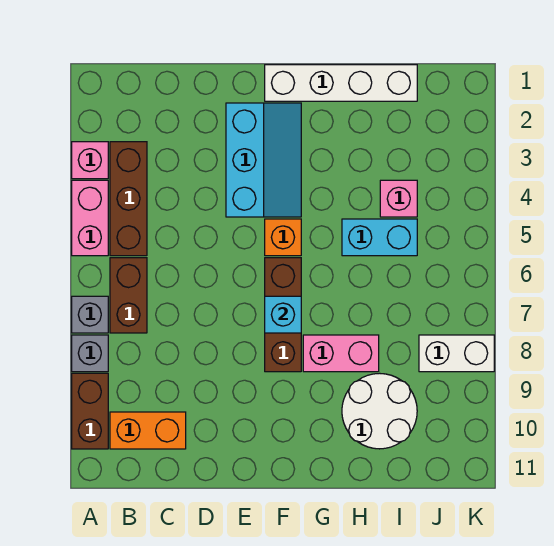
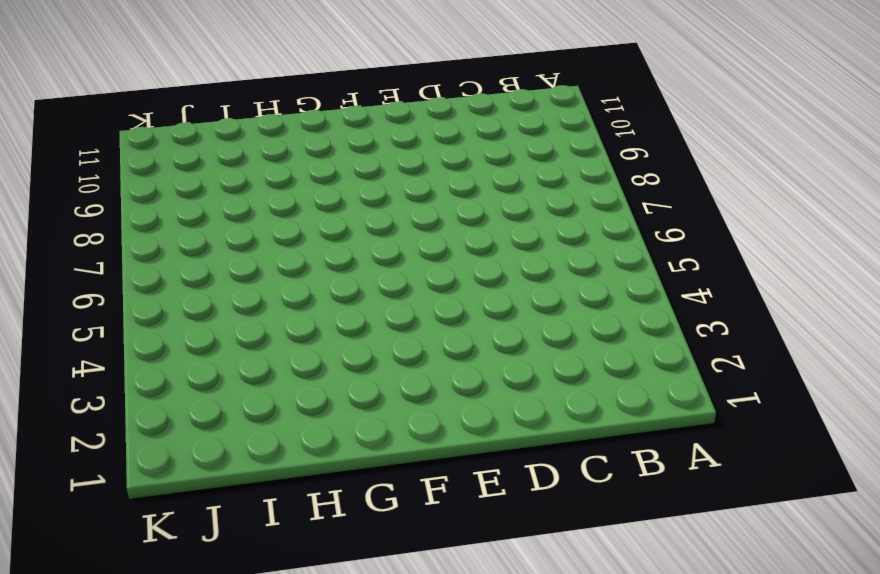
none -> pink 1x1 brick [72,142,108,179]
none -> pink 1x2 brick [72,180,108,256]
none -> grey 1x1 brick [72,296,108,333]

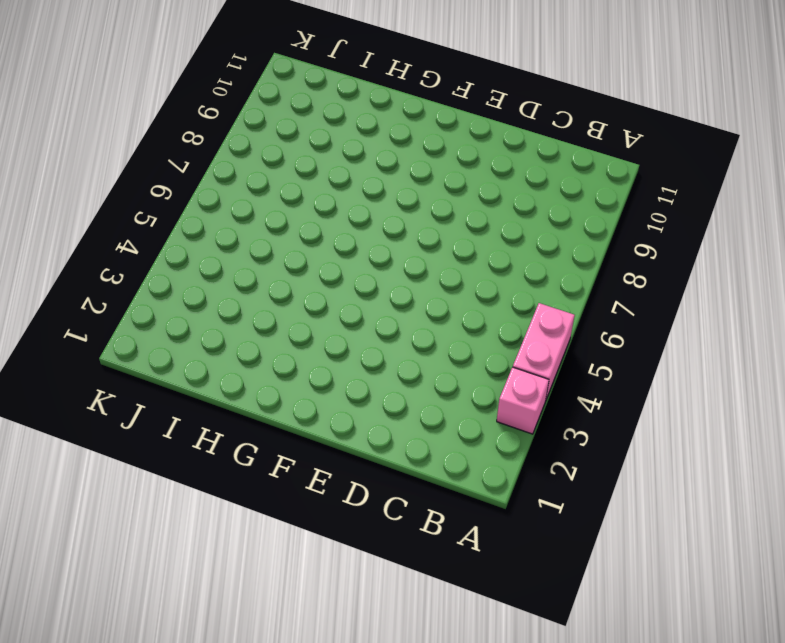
none -> grey 1x1 brick [72,296,108,333]
none -> grey 1x1 brick [72,335,108,372]
none -> brown 1x2 brick [72,373,108,449]

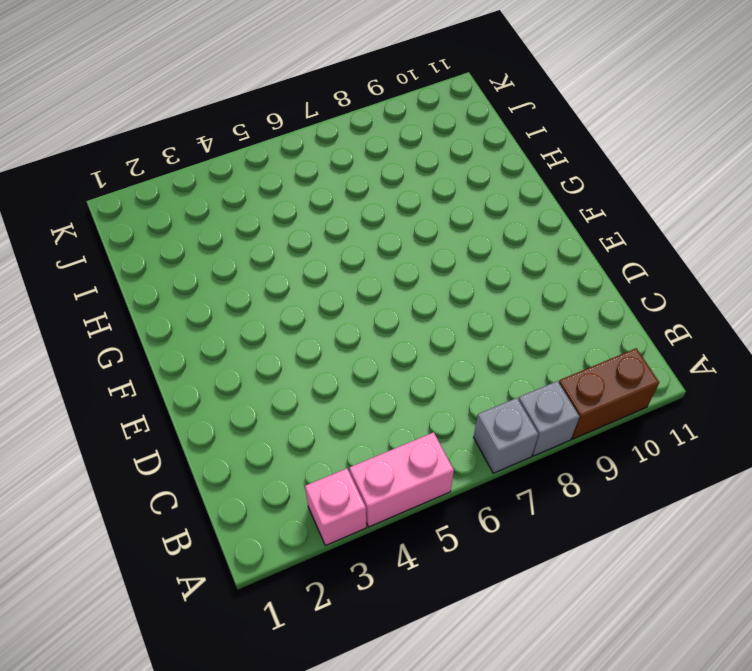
none -> brown 1x3 brick [110,142,147,256]
none -> brown 1x2 brick [110,258,147,333]
none -> orange 1x2 brick [110,412,186,449]

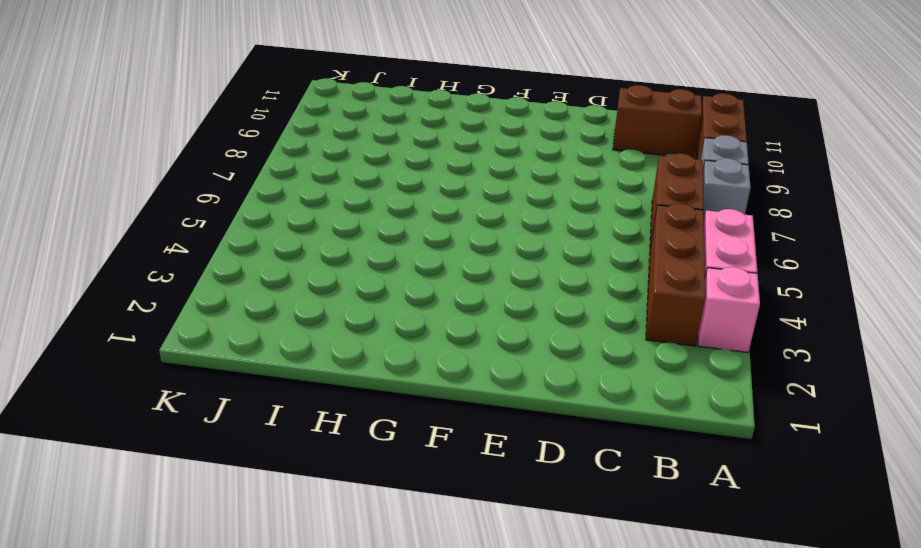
brown 1x2 brick [613,85,702,158] -> orange 1x2 brick [110,412,186,449]
none -> cyan 2x3 slope [226,103,301,217]
none -> white 1x4 brick [265,65,417,101]
none -> orange 1x1 brick [265,219,301,256]

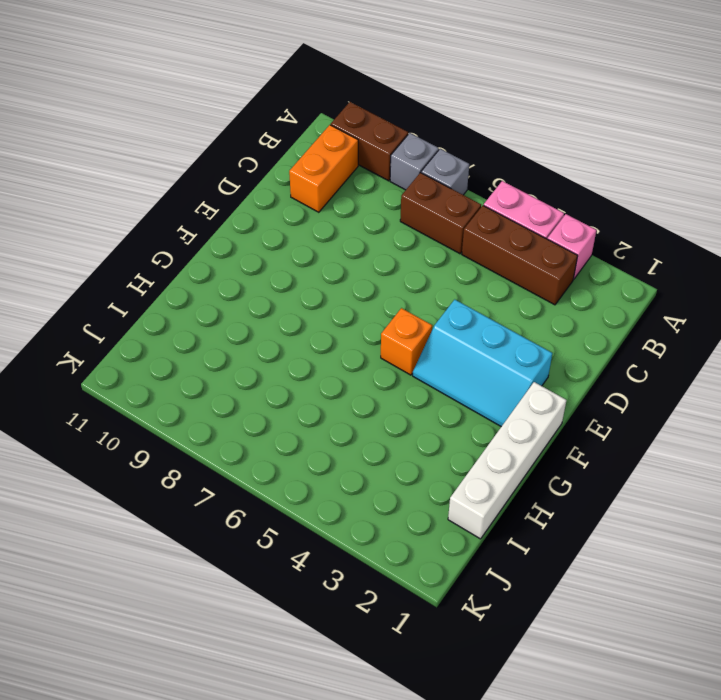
none -> brown 1x3 brick [265,258,301,372]
none -> pink 1x2 brick [303,335,379,372]
none -> cyan 1x2 brick [342,219,417,256]

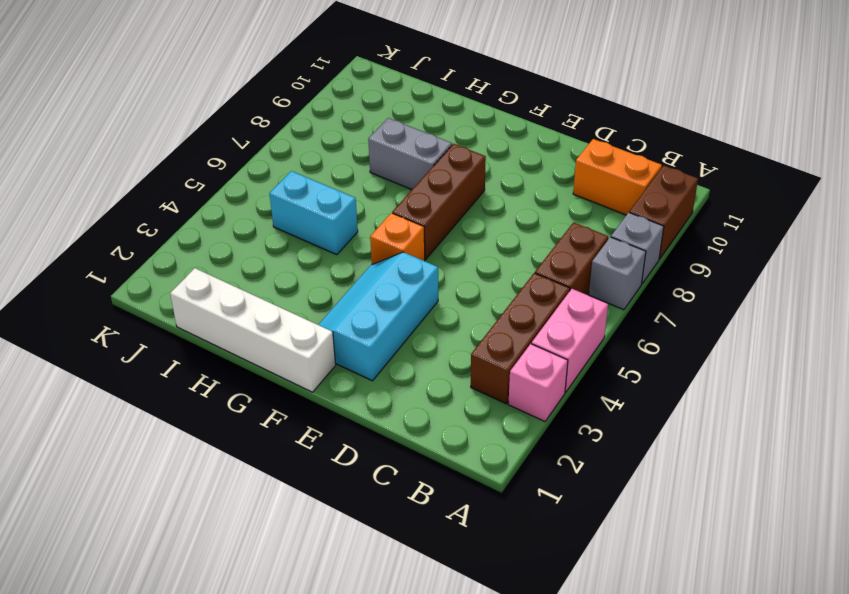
grey 1x2 brick [368,118,452,189] -> pink 1x2 brick [303,335,379,372]
none -> white 2x2 round brick [342,373,417,449]
none -> pink 1x1 brick [380,180,417,217]
none -> white 1x2 brick [419,335,494,372]

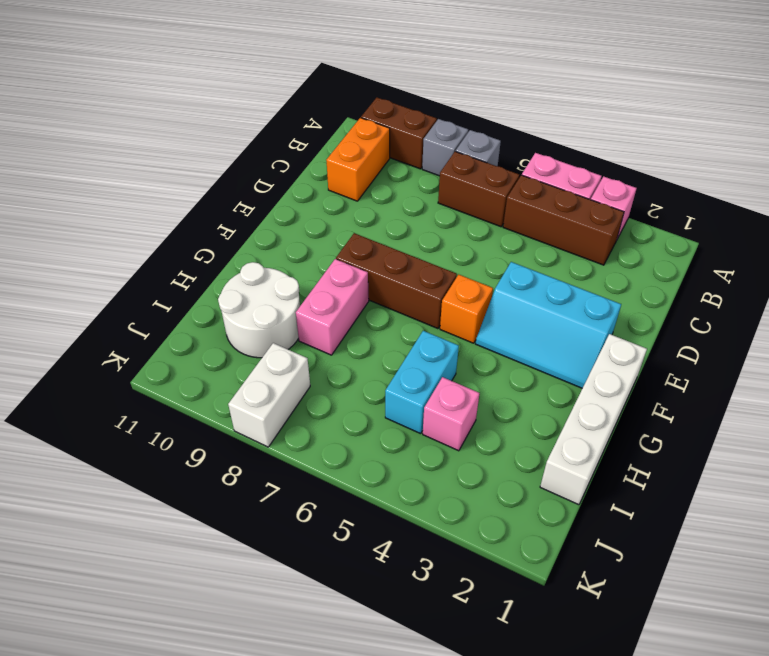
none -> cyan 1x1 brick [265,296,301,333]

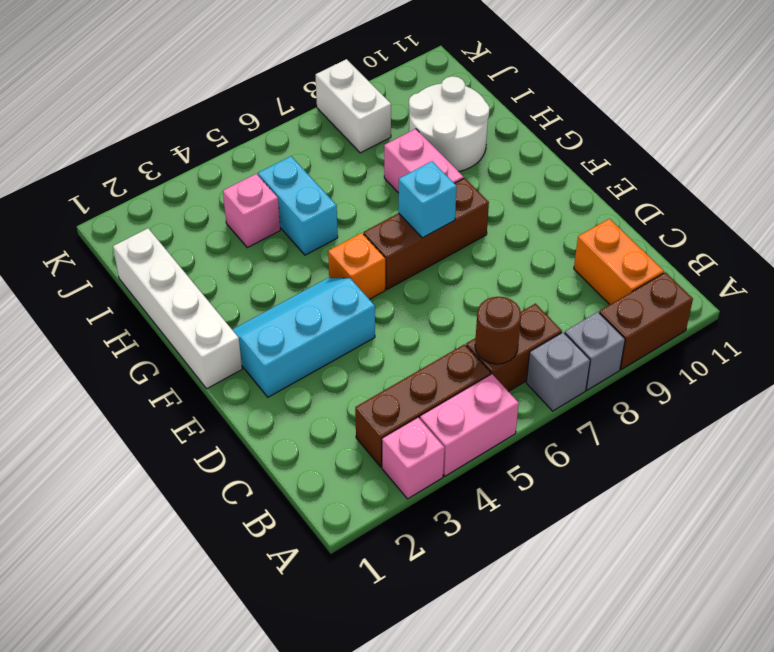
brown 1x1 round brick [475,297,521,364] -> none

